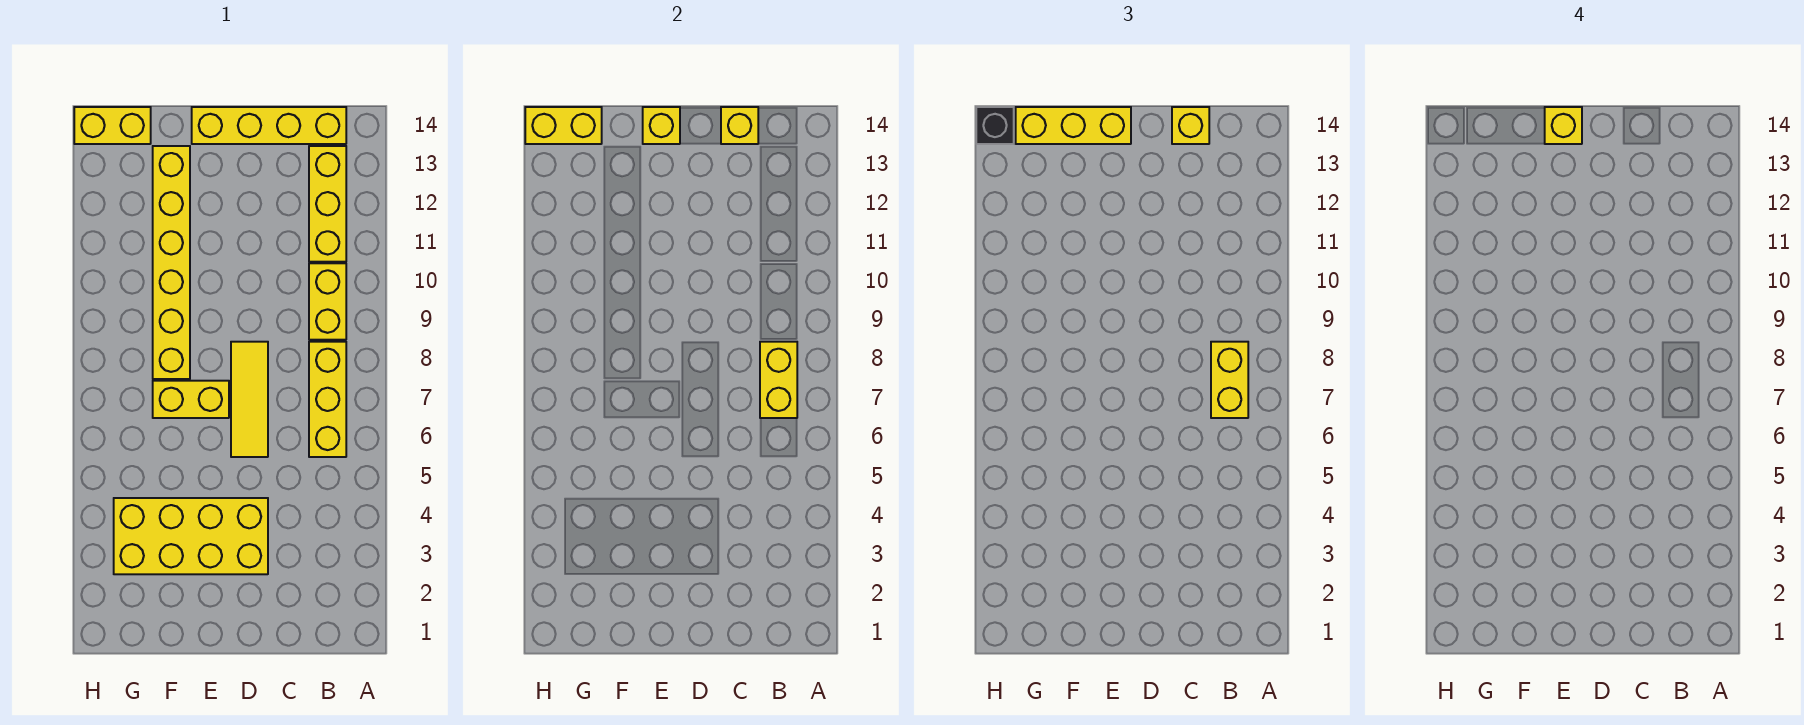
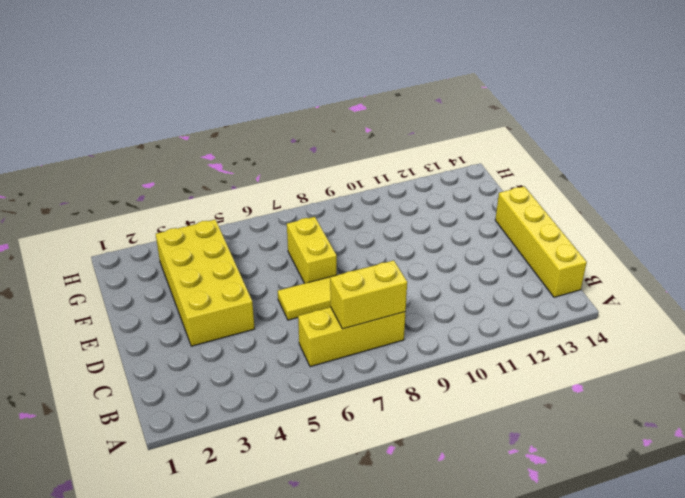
none -> yellow 1x2 brick [309,263,346,340]
none -> yellow 1x3 brick [309,146,346,262]
none -> yellow 1x6 brick [153,146,190,379]

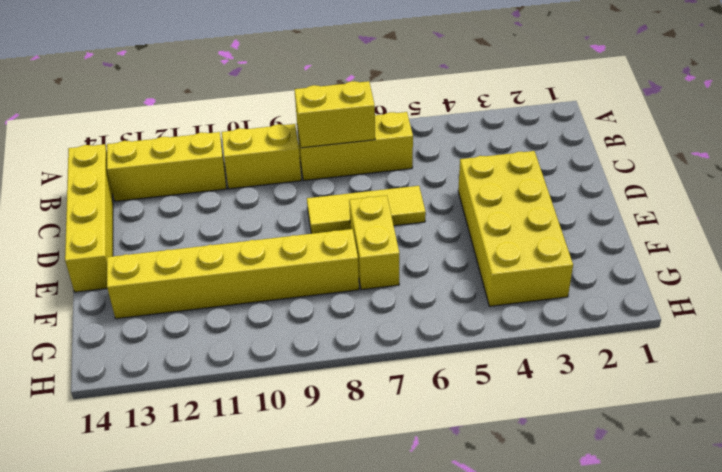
none -> yellow 1x2 brick [74,107,151,144]
none -> yellow 1x1 brick [721,107,758,144]
none -> yellow 1x1 brick [643,107,680,144]

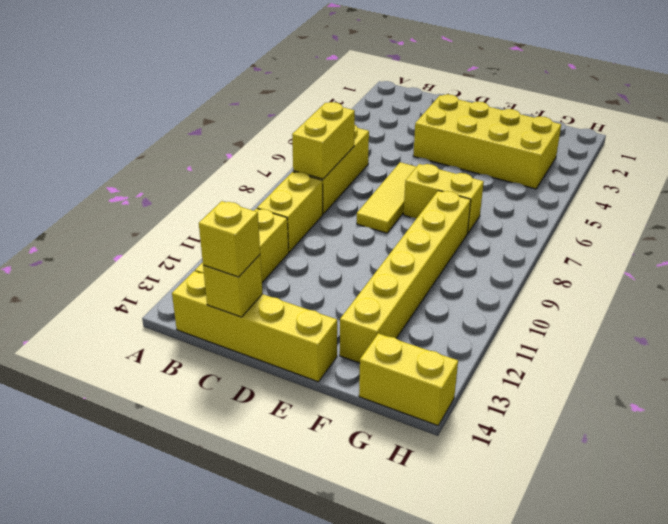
none -> yellow 1x1 brick [643,107,680,144]
none -> yellow 1x2 brick [525,107,602,144]
none -> yellow 1x2 brick [1211,342,1248,418]

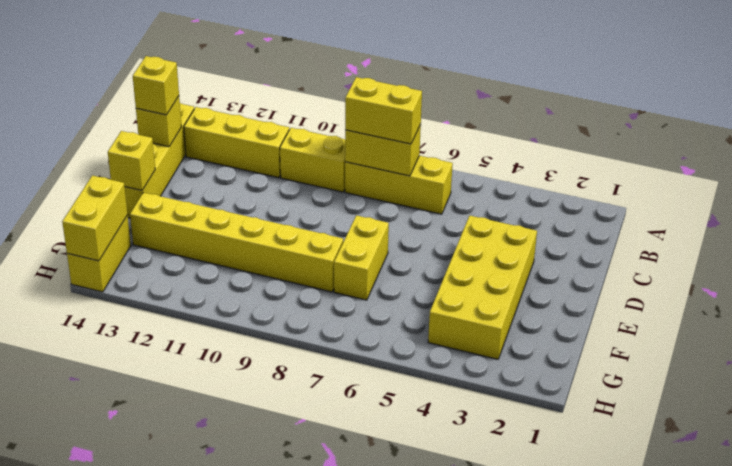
none -> yellow 1x3 tile [231,342,268,457]
none -> yellow 1x3 brick [1016,107,1131,144]
none -> black 1x1 brick [976,107,1014,144]

